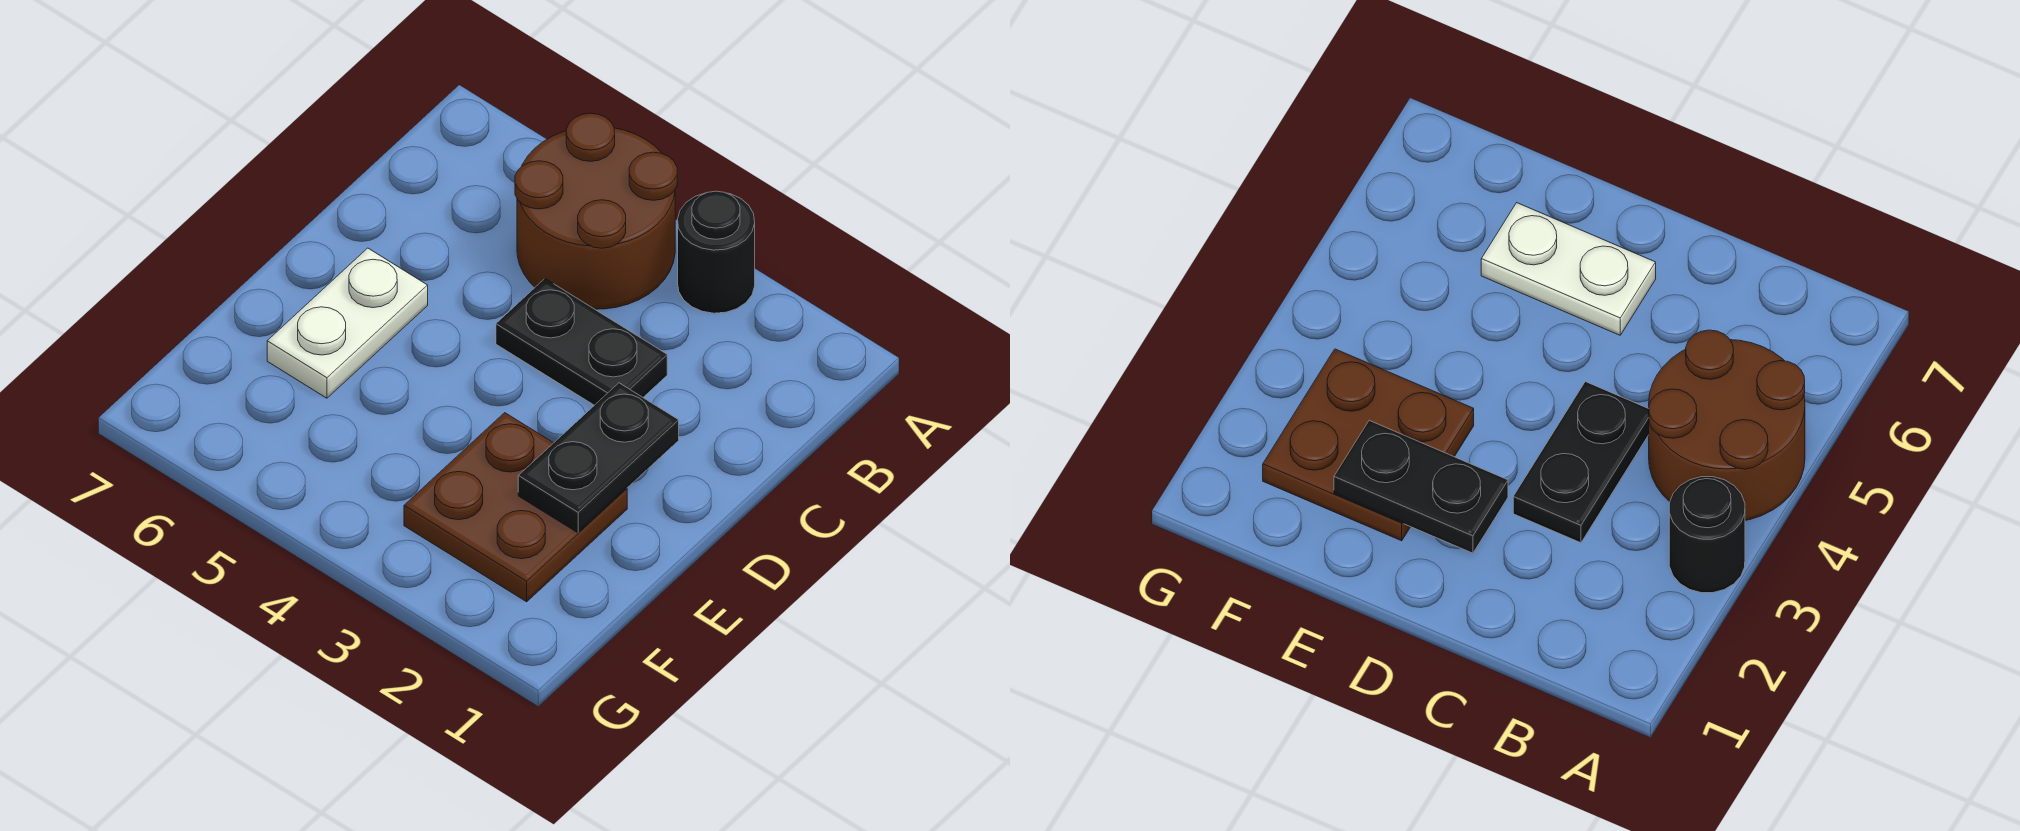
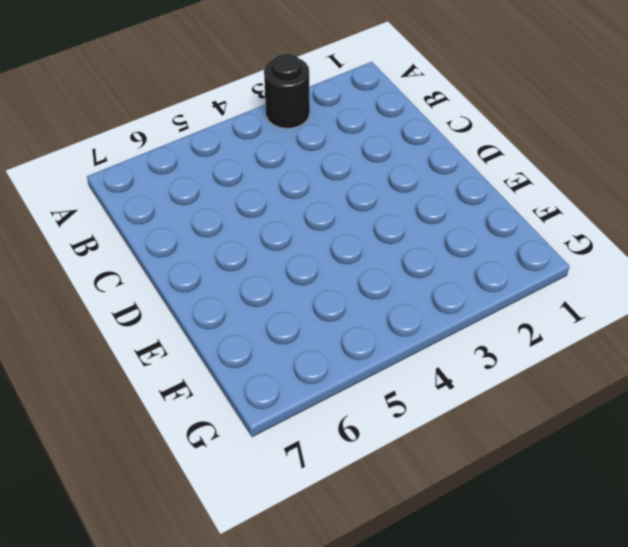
none -> brown 2x2 round brick [515,113,677,309]
none -> black 1x2 plate [496,279,667,405]

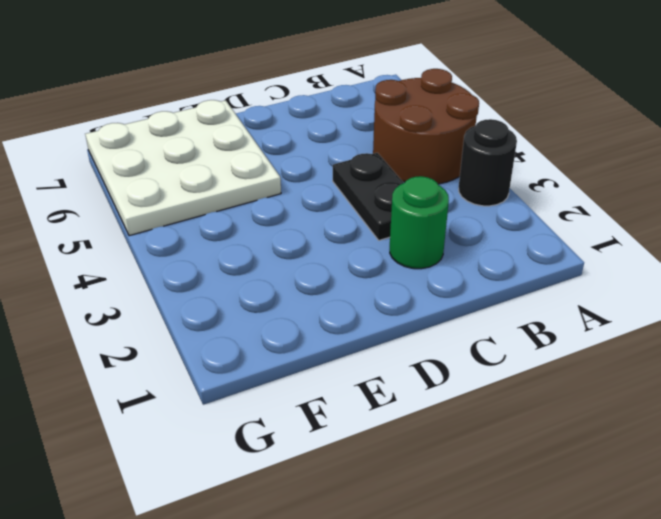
green 1x1 round brick [390,176,449,269] -> none
white 3x3 plate [85,100,281,236] -> white 1x2 plate [267,248,428,398]
none -> brown 2x2 plate [404,413,627,602]
none -> black 1x2 plate [518,383,679,533]

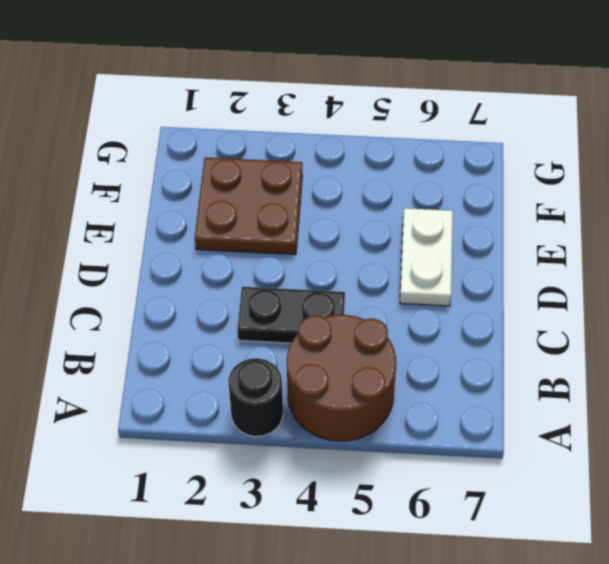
none -> black 1x2 plate [518,383,679,533]

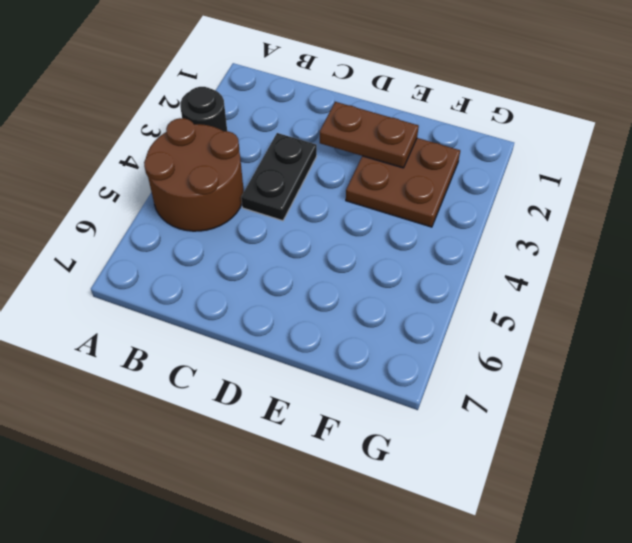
brown 1x2 plate [320,102,419,168] -> black 1x2 plate [518,383,679,533]
none -> white 1x2 plate [267,248,428,398]

